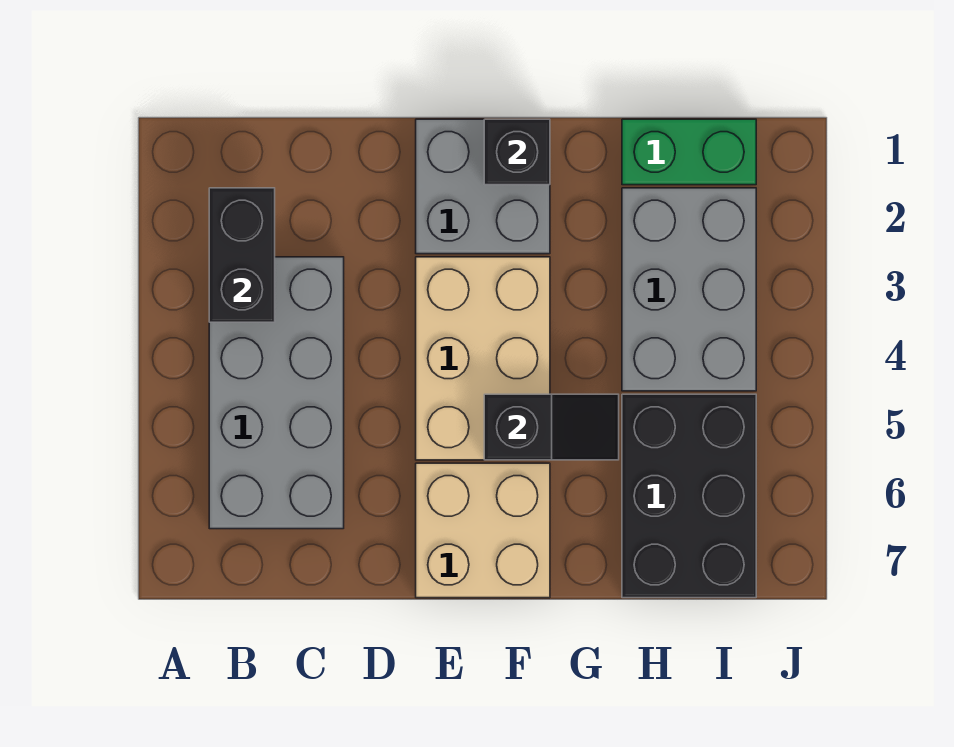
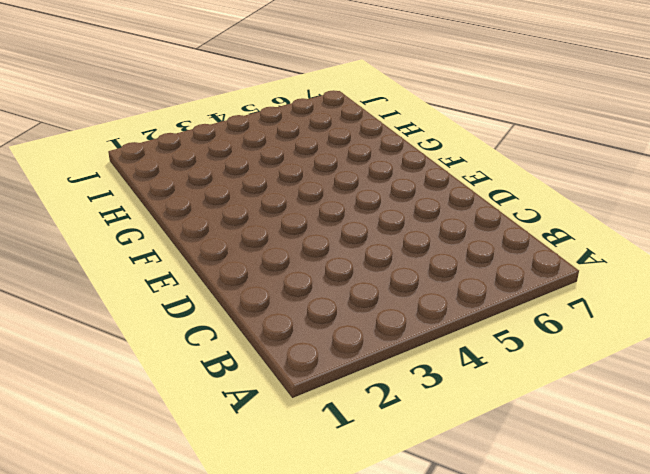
none -> grey 2x4 brick [209,257,344,529]
none -> grey 2x2 brick [416,119,550,254]

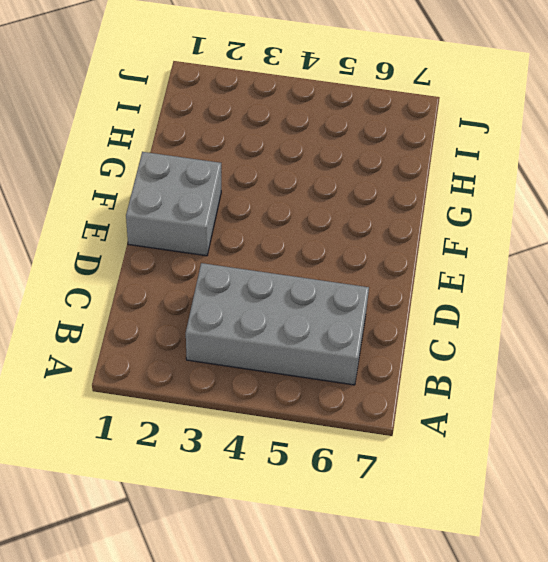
none -> tan 2x3 brick [416,257,550,460]
none -> tan 2x2 brick [416,463,550,598]

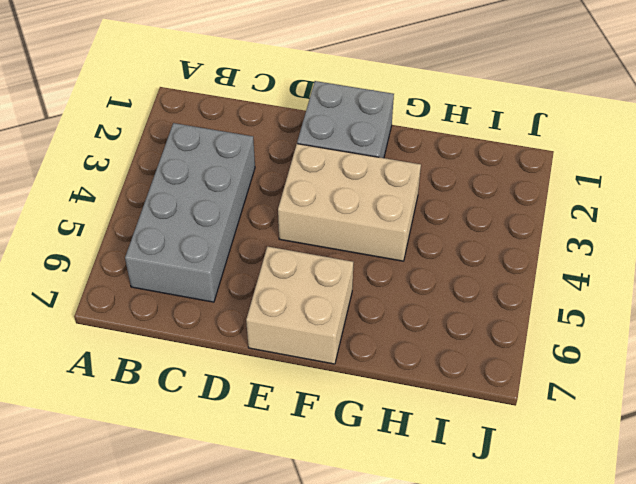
tan 2x3 brick [278,144,421,261] -> tan 2x3 brick turned to [416,257,550,460]
none -> green 1x2 brick [622,119,756,185]
none -> grey 2x3 brick [622,188,756,391]

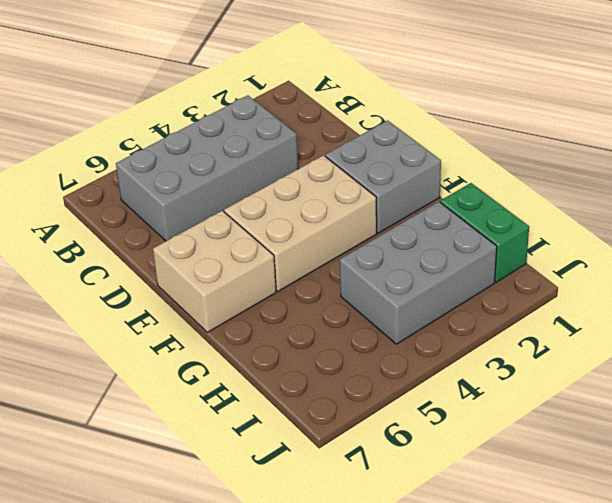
none -> black 2x3 brick [622,394,756,598]
none -> black 1x2 brick [209,188,275,322]

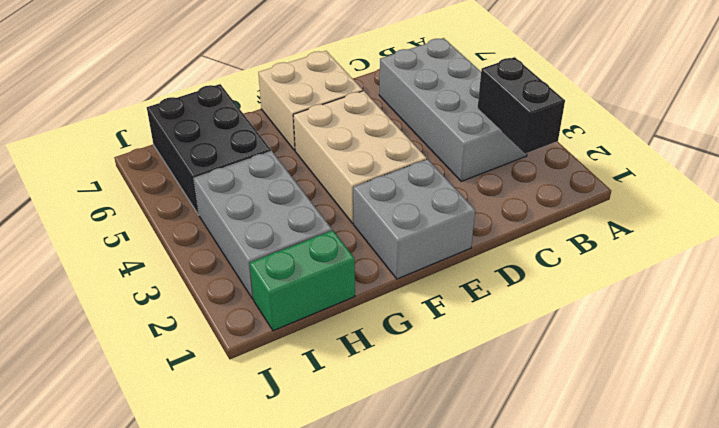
none -> black 1x1 brick [484,119,550,185]
none -> black 1x2 slope [484,394,619,460]

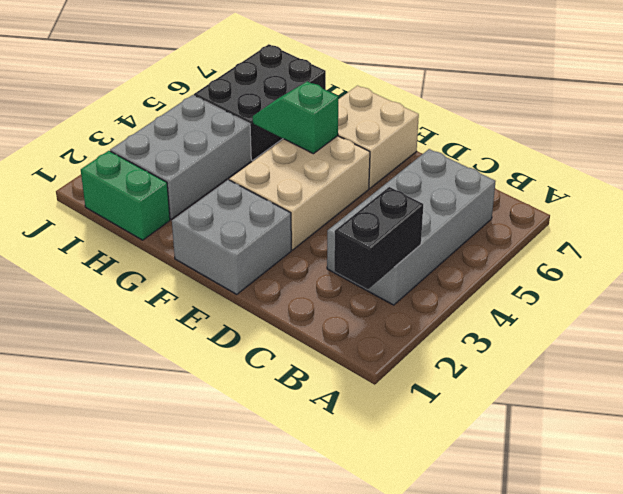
green 1x2 slope [253,81,338,154] -> black 1x2 slope [484,394,619,460]
none -> black 1x1 brick [484,119,550,185]

